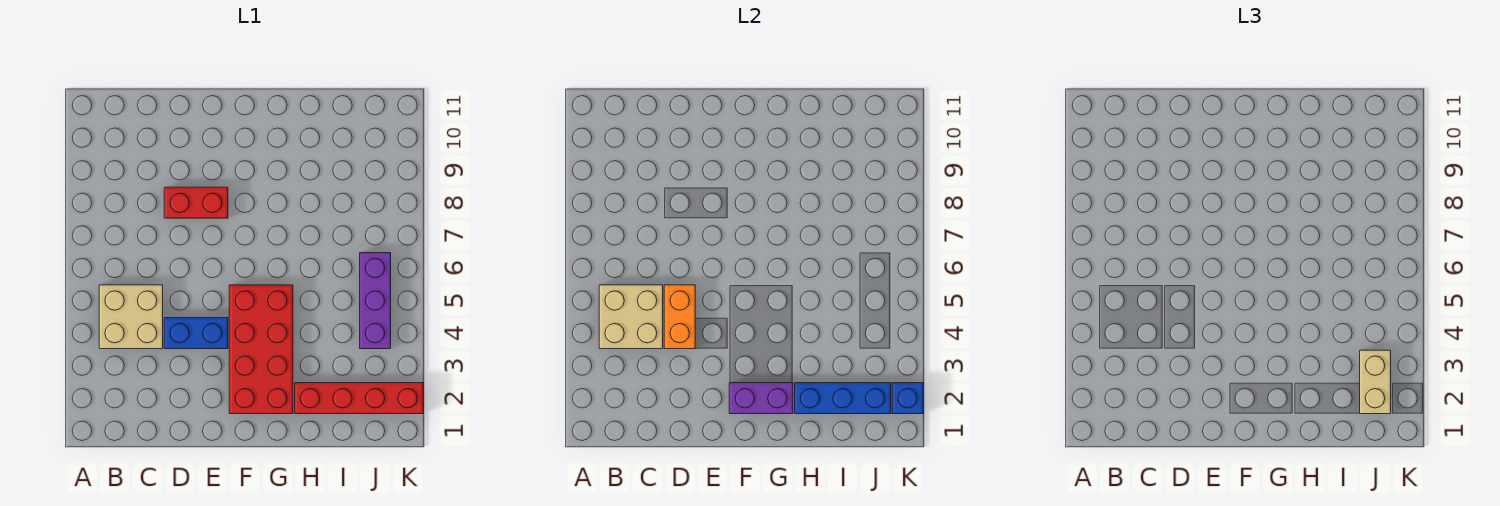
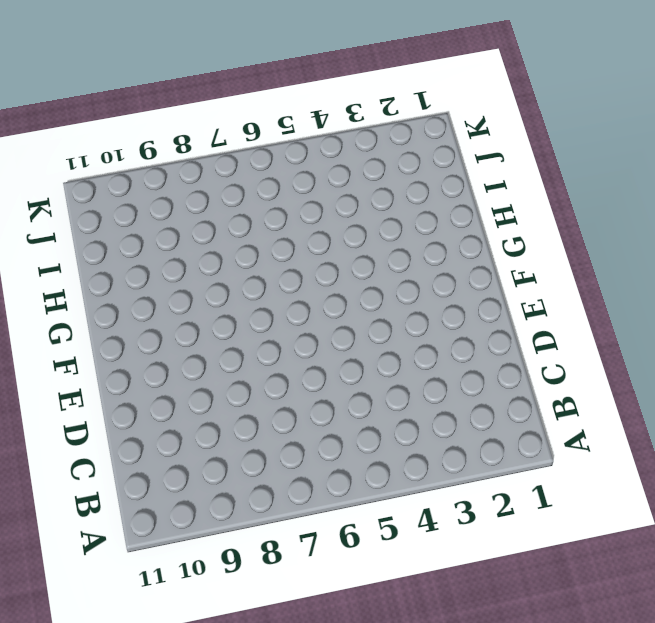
none -> tan 2x2 brick [99,285,163,349]
none -> blue 1x2 brick [164,318,228,349]
none -> red 1x2 brick [164,187,228,218]

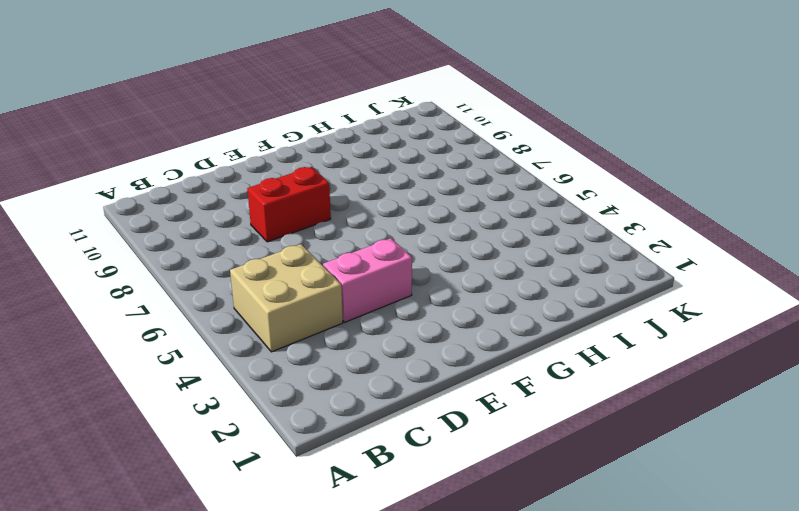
pink 1x2 brick [323,238,412,322] -> blue 1x2 brick [164,318,228,349]
none -> red 2x4 brick [229,285,293,414]
none -> red 1x4 brick [295,383,423,414]
none -> purple 1x3 brick [360,253,391,349]

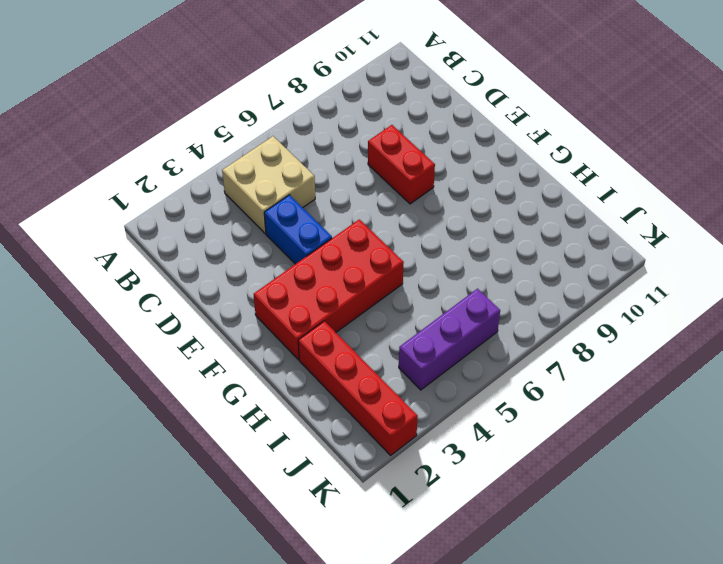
none -> tan 2x2 brick [599,285,663,349]
none -> orange 1x2 brick [664,285,695,349]
none -> purple 1x2 brick [729,383,793,414]

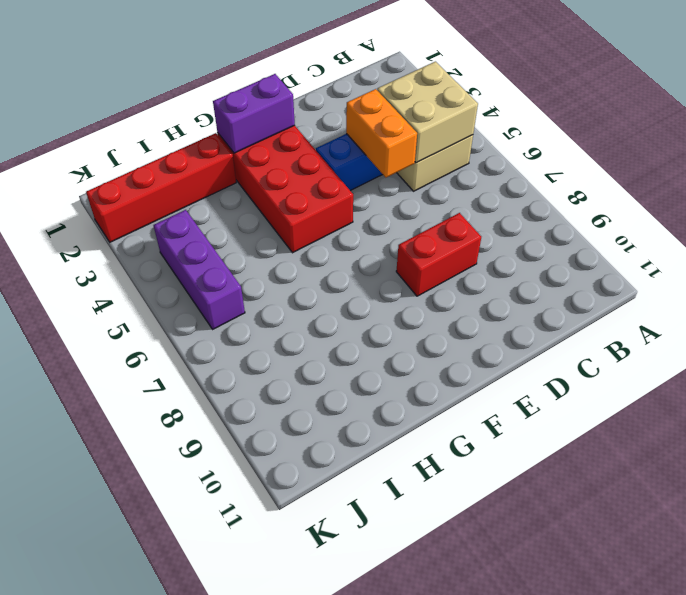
none -> blue 1x3 brick [795,383,891,414]
none -> blue 1x1 brick [892,383,923,414]
none -> tan 1x2 brick [1360,350,1391,414]

